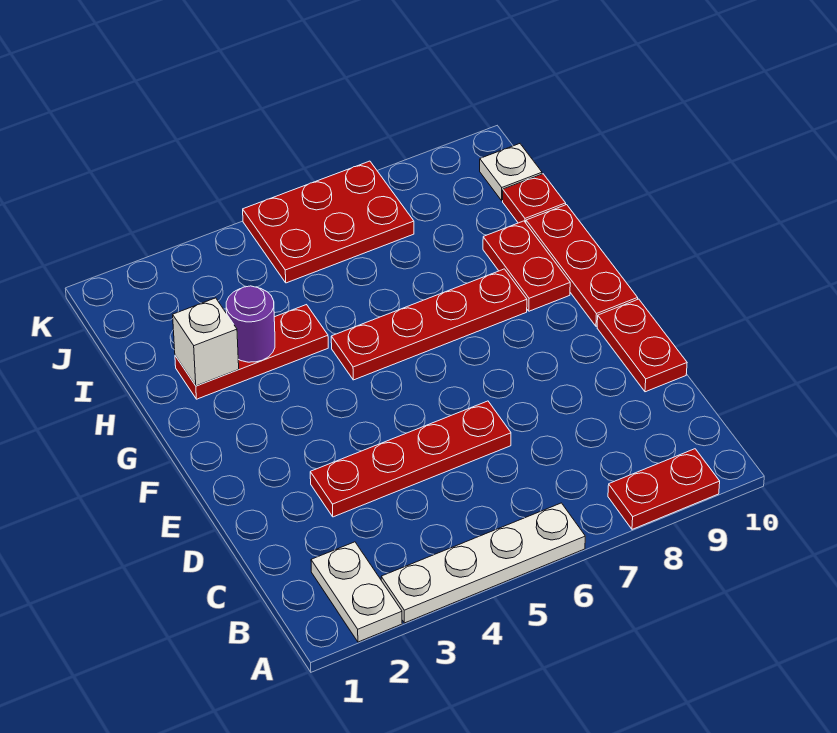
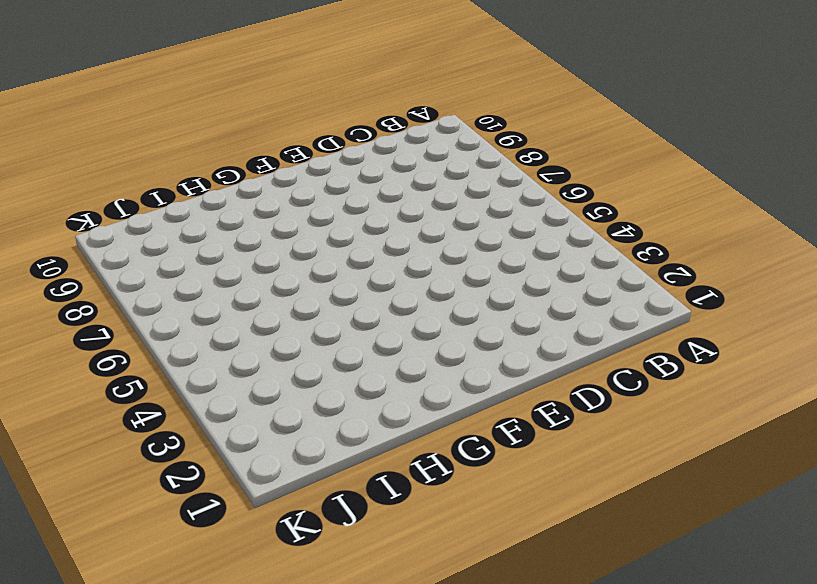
none -> white 1x2 plate [311,542,402,642]
none -> white 1x4 plate [381,503,585,623]
none -> red 1x2 plate [608,449,720,529]

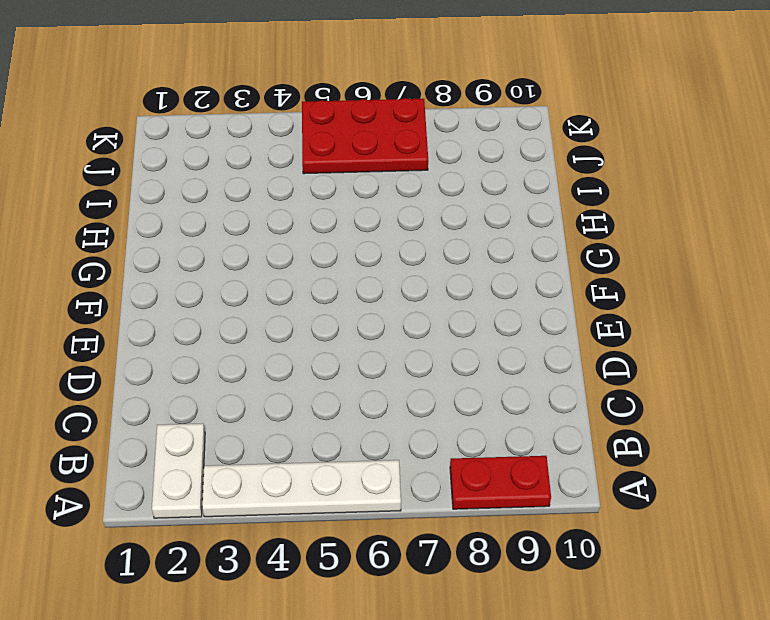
none -> red 1x4 plate [310,401,511,517]
none -> red 1x2 plate [597,299,687,392]
none -> red 1x3 plate [526,205,638,326]

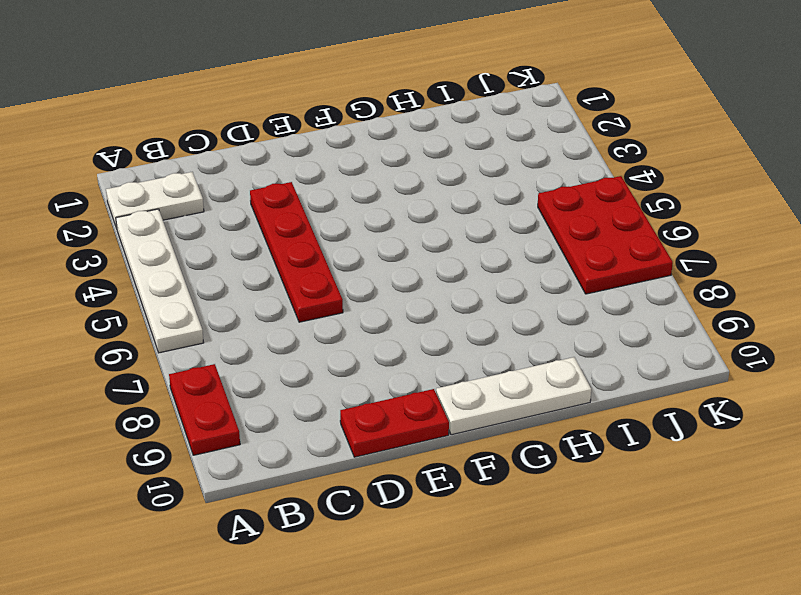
white 1x3 plate [436,357,591,435] -> red 1x3 plate [526,205,638,326]
none -> red 1x4 plate [331,269,527,380]
none -> red 1x2 plate [483,221,570,311]
none -> red 1x3 plate [175,305,328,399]

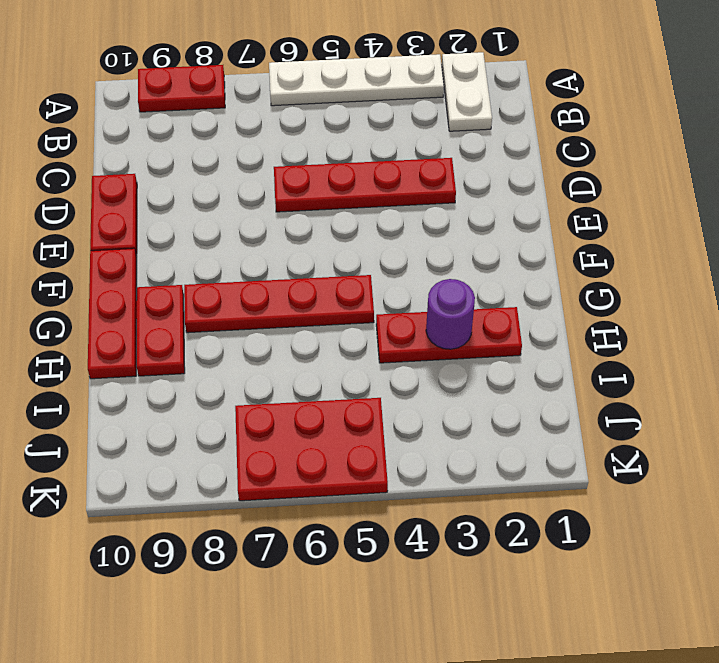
none -> red 1x1 plate [503,174,566,223]
none -> white 1x1 plate [480,144,542,201]
none -> white 1x1 brick [173,298,239,386]

